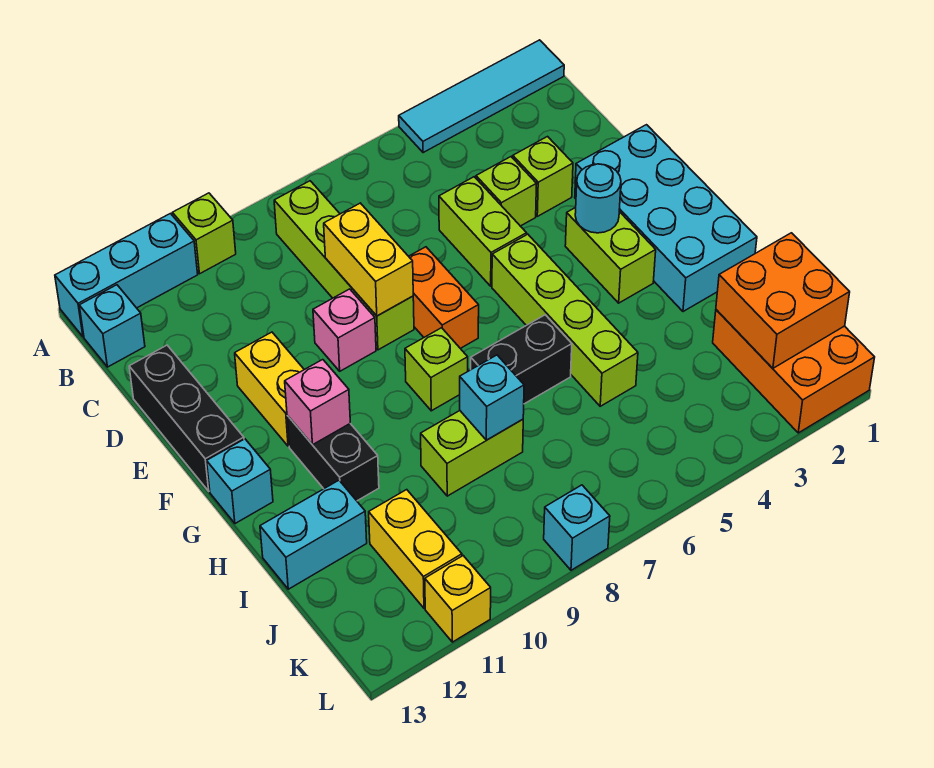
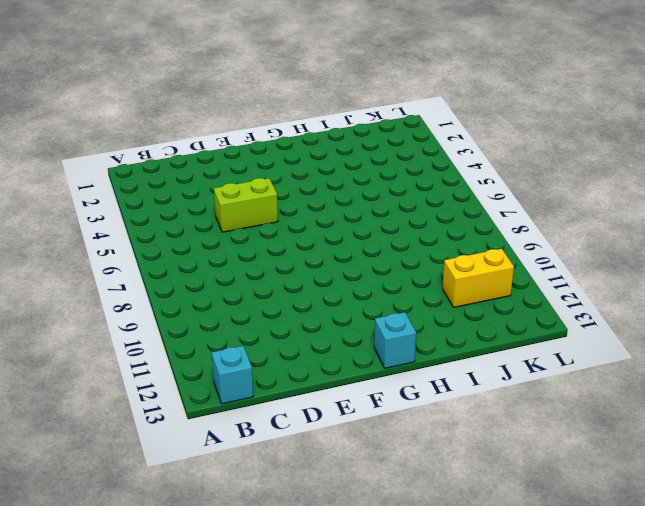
none -> cyan 1x4 tile [399,40,564,153]
none -> lime 1x1 brick [173,193,236,274]
none -> cyan 1x3 brick [55,214,198,337]
none -> lime 1x4 brick [274,181,414,350]

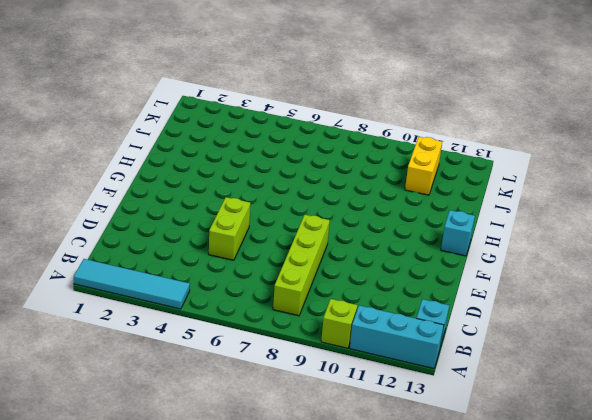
none -> lime 1x1 brick [513,137,573,216]
none -> lime 1x1 brick [476,157,536,226]
none -> black 1x3 brick [129,345,244,491]
none -> cyan 2x4 brick [575,125,757,312]

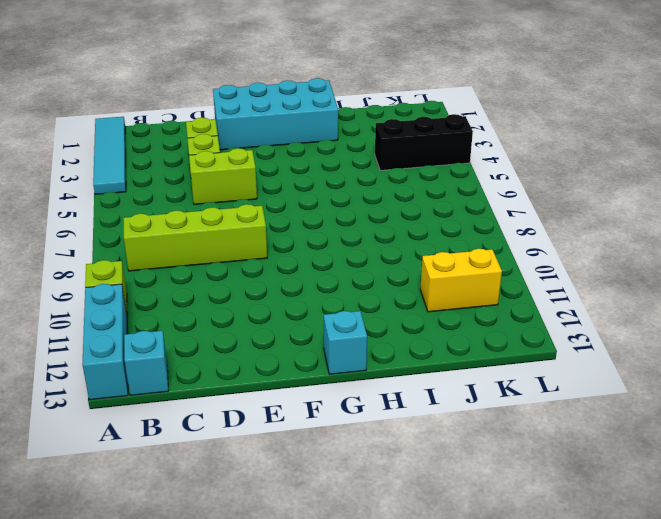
black 1x3 brick [375,114,473,171] -> black 1x3 brick moved to [129,345,244,491]
none -> orange 1x2 brick [409,247,479,348]
none -> pink 1x1 brick [313,289,376,371]
none -> yellow 1x2 brick [235,332,304,446]
none -> lime 1x2 brick [565,207,656,303]

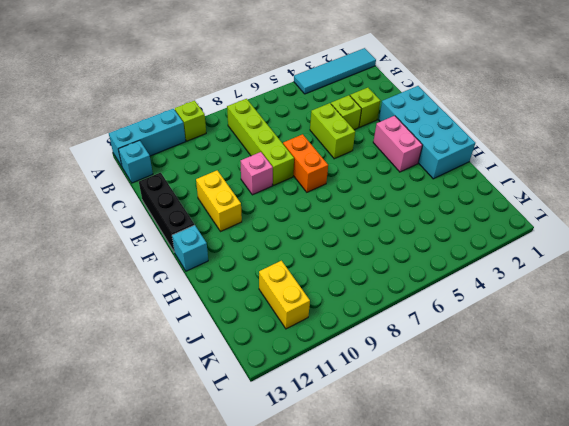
pink 1x2 brick [373,116,422,172] -> lime 1x2 brick [565,207,656,303]
none -> lime 1x4 brick [492,234,638,406]
none -> lime 1x1 brick [405,328,468,411]
none -> black 1x2 brick [287,415,379,501]
none -> black 1x2 brick [471,315,572,404]

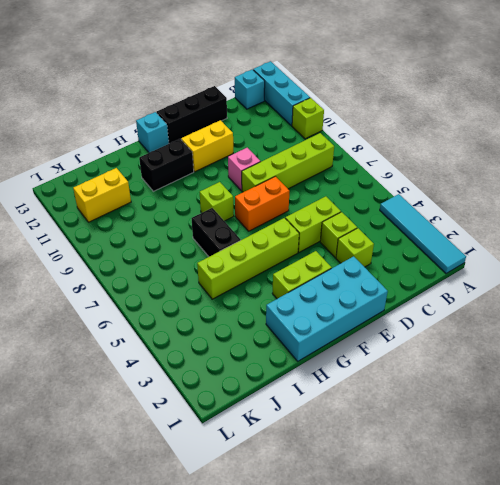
none -> lime 1x2 brick [421,411,523,496]
none -> cyan 1x2 brick [260,480,367,589]
none -> orange 2x3 brick [713,310,875,433]
none -> cyan 1x1 brick [544,485,610,570]

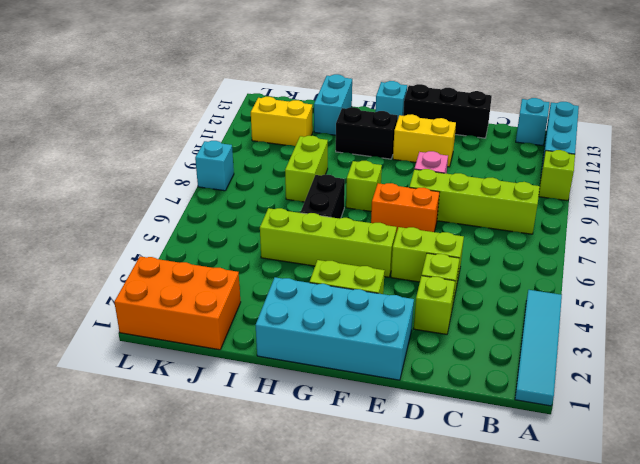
none -> yellow 1x1 brick [425,556,491,642]
none -> yellow 1x2 brick [324,203,413,316]
none -> cyan 1x1 round brick [575,164,621,233]
none -> pink 1x1 brick [285,360,350,445]

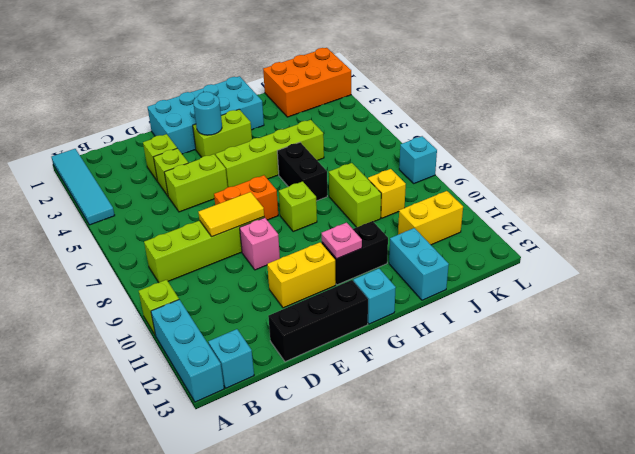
yellow 1x2 tile [198,192,264,237] -> yellow 1x2 brick [324,203,413,316]
pink 1x1 plate [321,223,362,259] -> pink 1x1 brick [285,360,350,445]
yellow 1x1 brick [368,169,406,218] -> yellow 1x1 brick moved to [425,556,491,642]
none -> cyan 1x1 brick [460,355,524,440]
none -> orange 2x2 brick [716,233,850,368]

